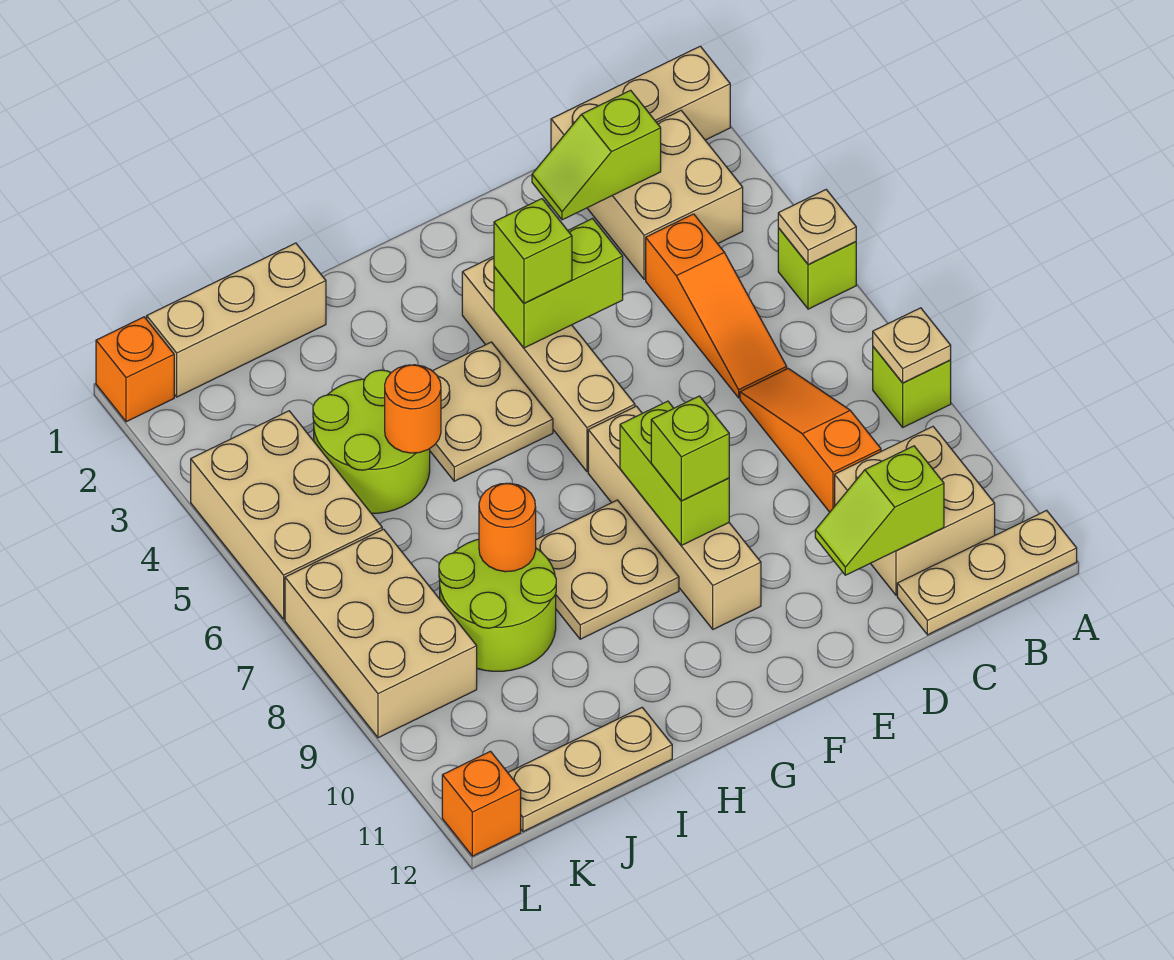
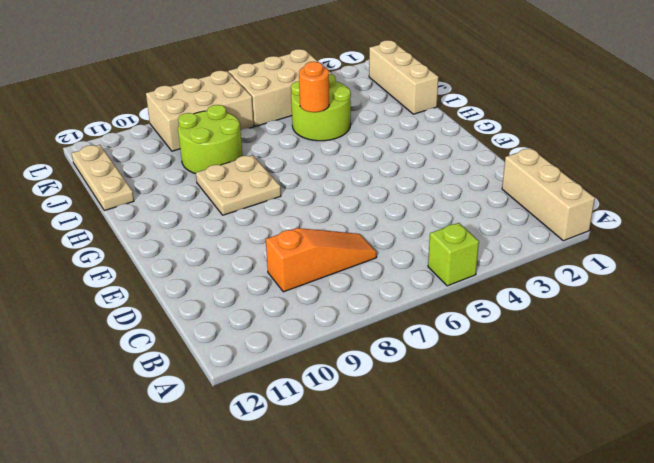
none -> lime 1x1 brick [873,347,951,427]
none -> tan 1x3 plate [897,510,1077,635]
none -> tan 2x2 brick [587,111,743,279]
none -> tan 2x2 brick [835,427,995,595]

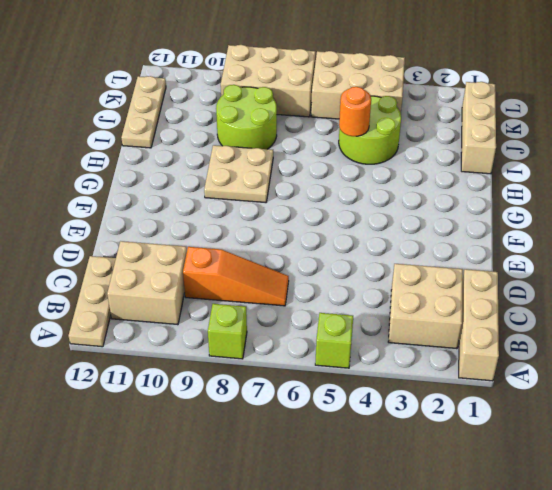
none -> orange 1x3 slope [646,214,787,398]
none -> tan 1x4 brick [462,256,635,472]
none -> tan 1x4 brick [588,406,761,629]
none -> tan 2x2 plate [430,342,553,481]

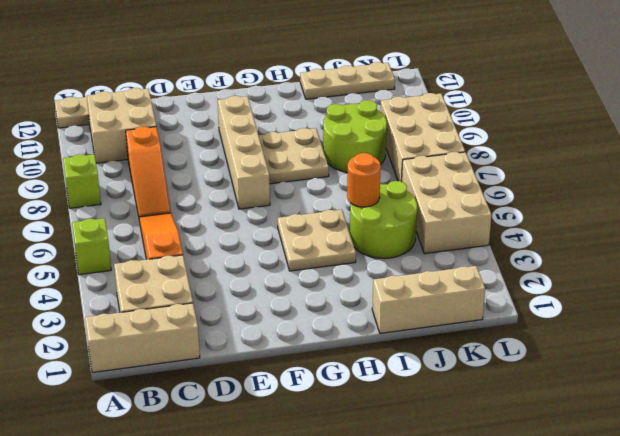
none -> tan 1x4 brick [462,256,635,472]
none -> orange 1x1 brick [96,317,174,422]
none -> orange 1x1 brick [442,751,521,856]
none -> tan 1x1 plate [778,190,856,265]

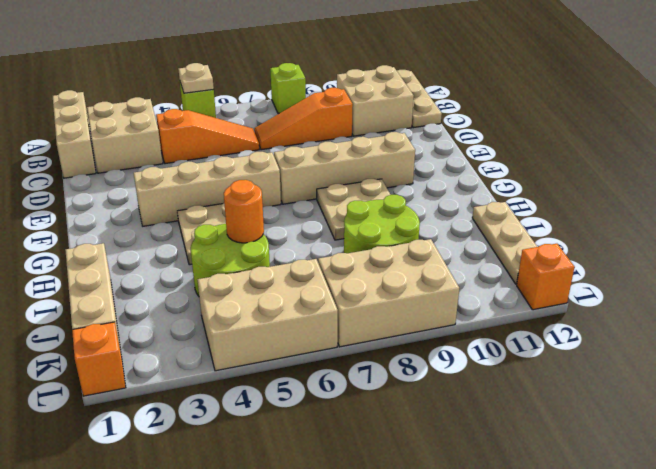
none -> tan 1x1 plate [873,308,951,383]
none -> lime 1x2 slope [532,90,661,220]
none -> lime 1x2 slope [815,446,944,575]
none -> lime 1x2 brick [494,219,623,348]

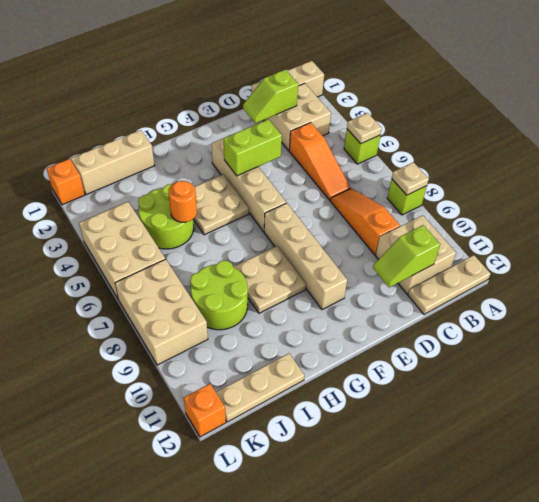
none -> lime 1x2 brick [620,401,729,545]
none -> orange 1x1 round brick [479,483,536,572]
none -> lime 1x1 brick [494,199,572,303]
none -> lime 1x1 brick [651,396,729,501]

